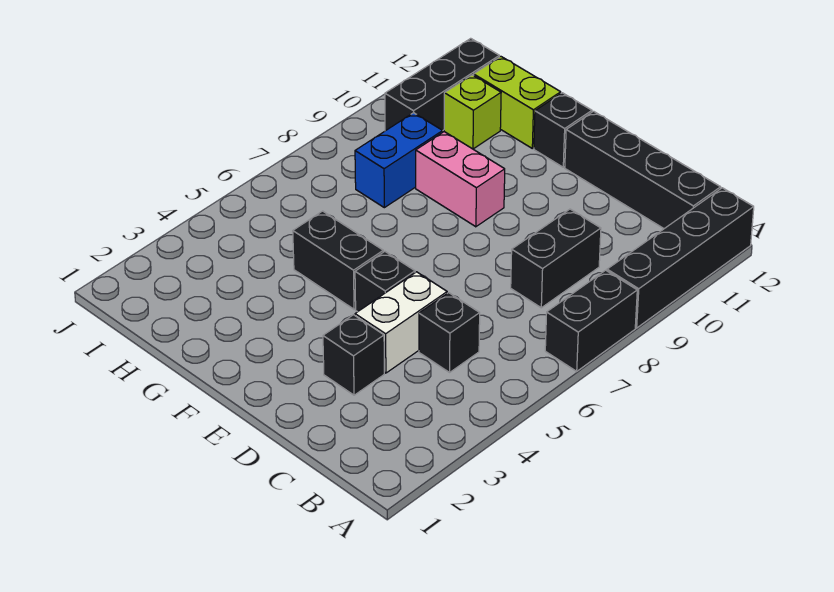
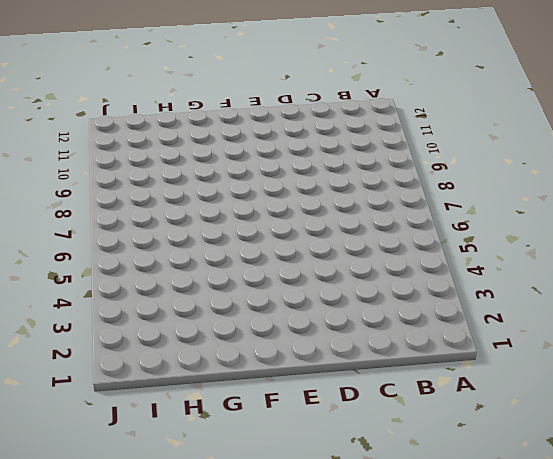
none -> black 1x2 brick [545,270,637,371]
none -> black 1x4 brick [607,188,754,328]
none -> black 1x4 brick [565,111,721,229]

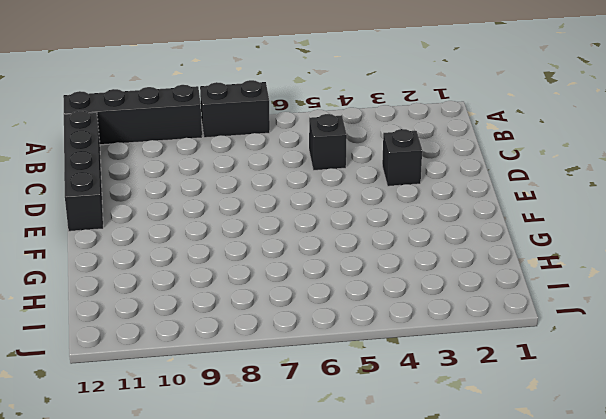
none -> black 1x2 brick [511,209,601,308]
none -> white 1x2 brick [355,272,447,373]
none -> black 1x1 brick [355,252,415,312]

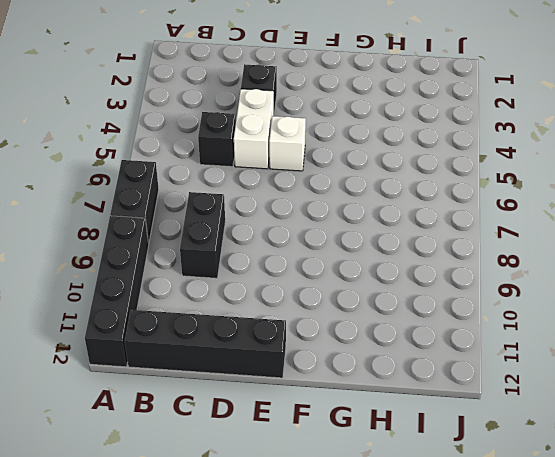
white 1x1 brick [269,116,306,171] -> black 1x1 brick [355,252,415,312]
none -> black 1x2 brick [293,211,383,309]
none -> pink 1x2 brick [416,132,505,227]
none -> black 1x1 brick [534,93,592,167]

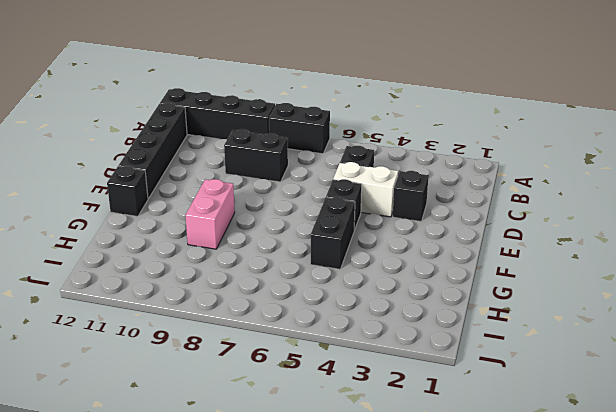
none -> lime 1x2 brick [474,56,561,148]
none -> blue 1x2 brick [355,113,443,208]
none -> lime 1x1 brick [444,75,501,149]

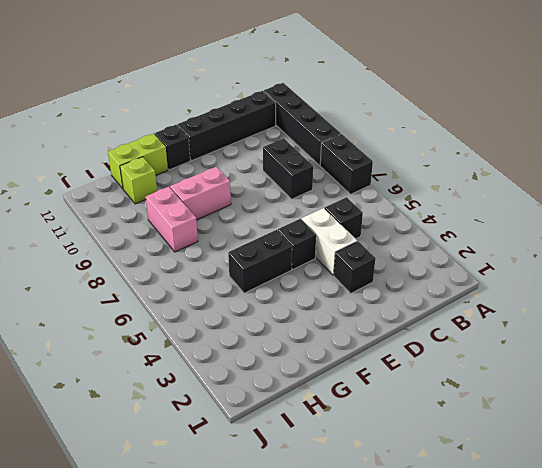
pink 1x2 brick [146,186,198,252] -> blue 1x2 brick [355,113,443,208]
none -> black 1x3 brick [385,38,499,131]

